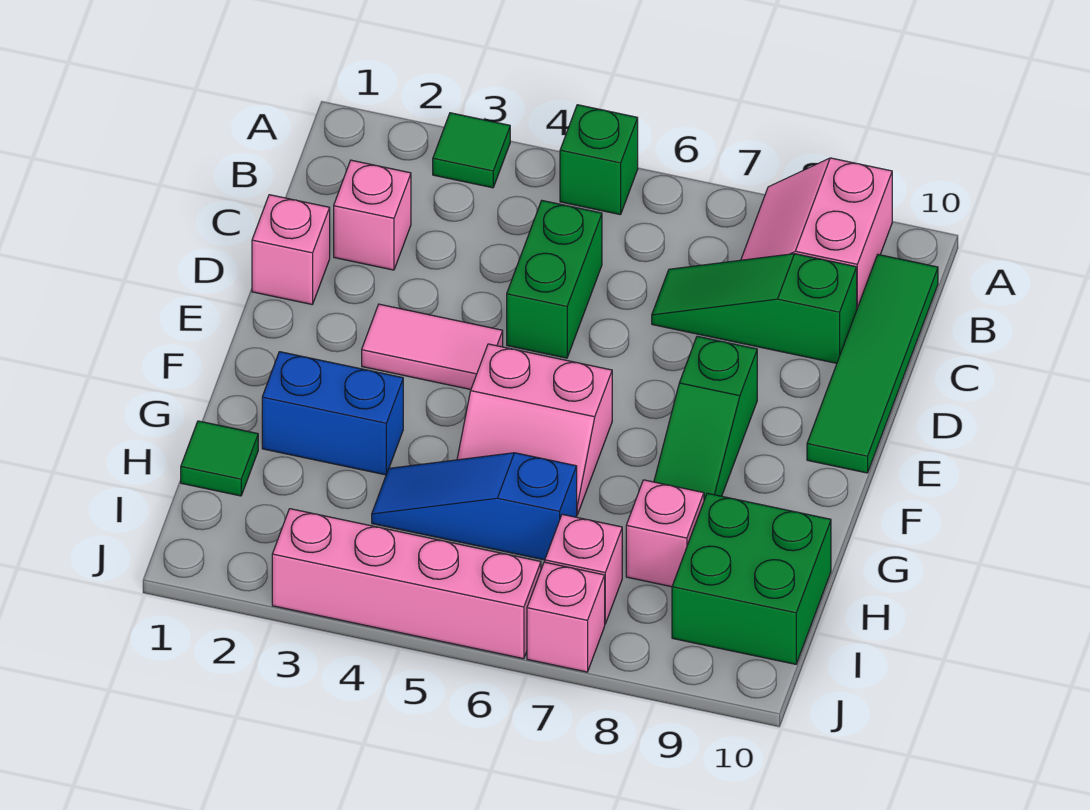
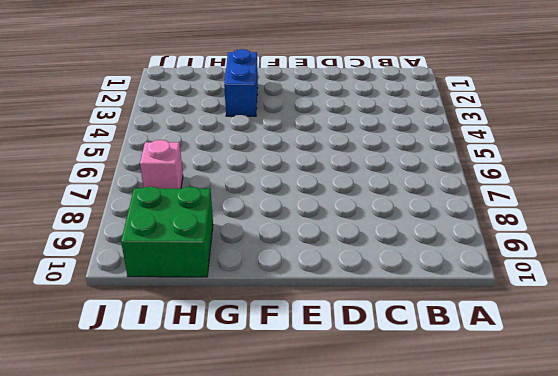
none -> green 1x1 tile [433,113,510,188]
none -> green 1x1 brick [560,105,638,215]
none -> pink 2x2 slope [741,158,892,308]

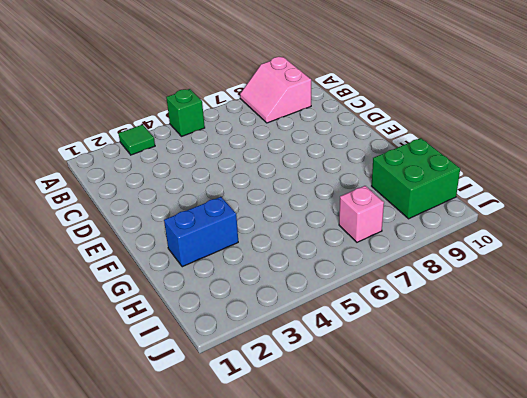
none -> green 1x4 tile [807,255,938,473]
none -> pink 1x1 brick [334,160,411,270]
none -> green 1x2 brick [507,201,602,358]

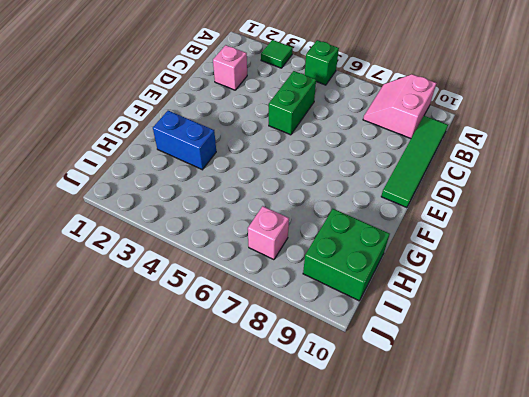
none -> green 1x3 slope [652,254,857,363]
none -> pink 1x1 brick [252,195,330,305]
none -> pink 1x2 tile [362,304,503,390]

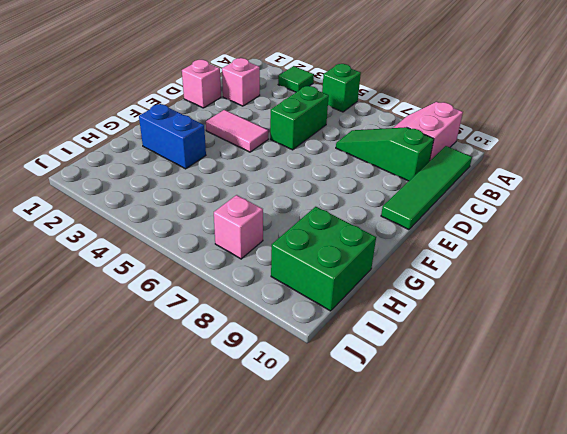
none -> green 1x3 slope [654,336,757,500]
none -> pink 2x2 slope [457,344,612,515]
none -> green 1x1 tile [181,421,258,496]

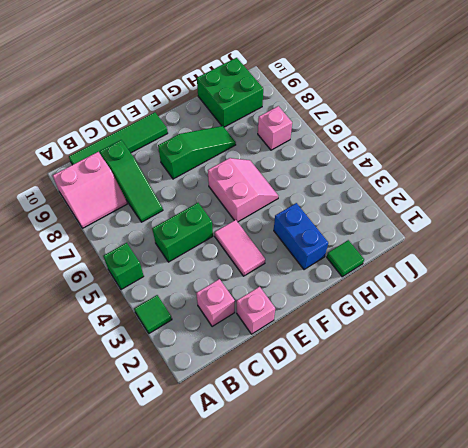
none -> blue 1x3 slope [372,453,577,560]
none -> pink 1x1 brick [626,480,704,587]
none -> pink 1x4 brick [272,509,541,659]

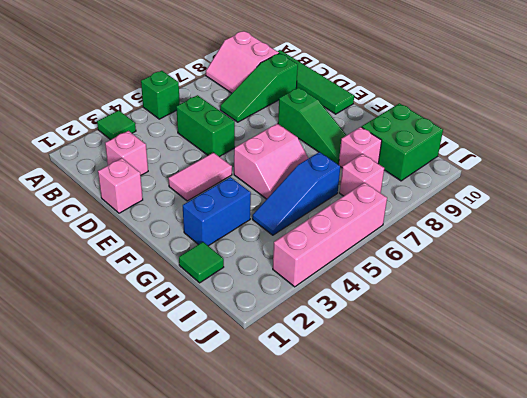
none -> pink 1x1 brick [527,562,605,672]

